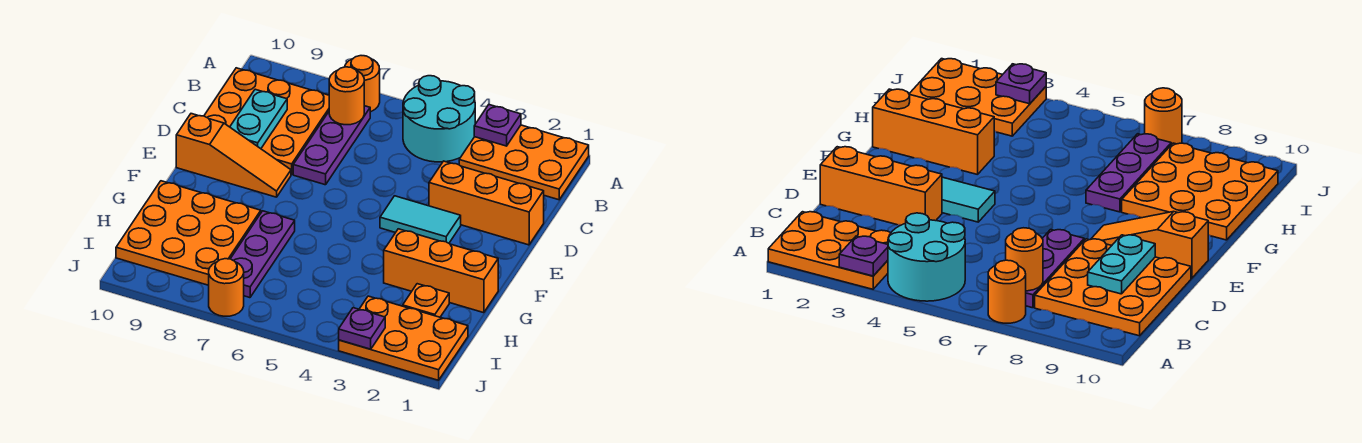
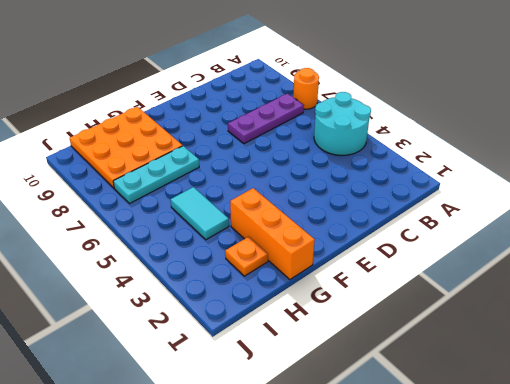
cyan 1x3 plate [113,146,199,204] -> purple 1x3 plate [231,211,295,298]
cyan 1x2 tile [171,187,229,240] -> cyan 1x2 tile moved to [380,196,461,243]
none -> orange 2x3 plate [459,125,589,200]
none -> orange 3x3 plate [204,68,329,175]
none -> orange 1x3 brick [429,161,544,245]

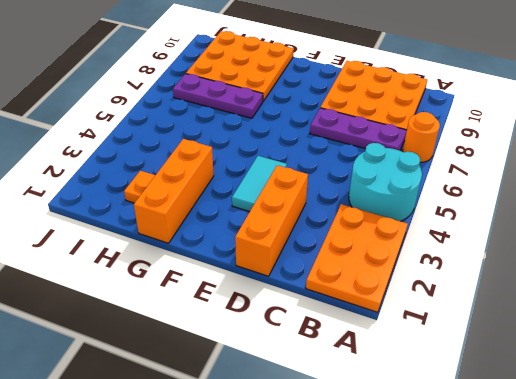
none -> orange 1x3 slope [176,114,291,197]
none -> orange 2x3 plate [339,296,468,380]
none -> orange 1x1 round brick [209,259,244,316]

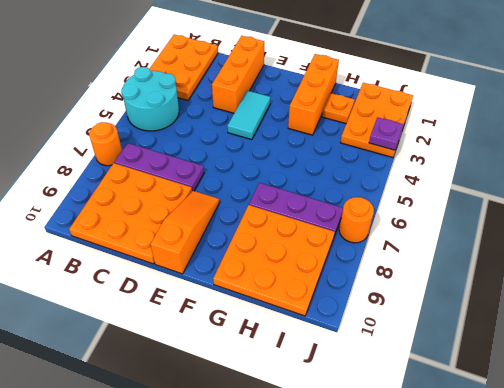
none -> purple 1x1 plate [474,105,521,146]
none -> orange 1x1 round brick [329,67,364,125]
none -> cyan 1x2 plate [230,89,287,149]

